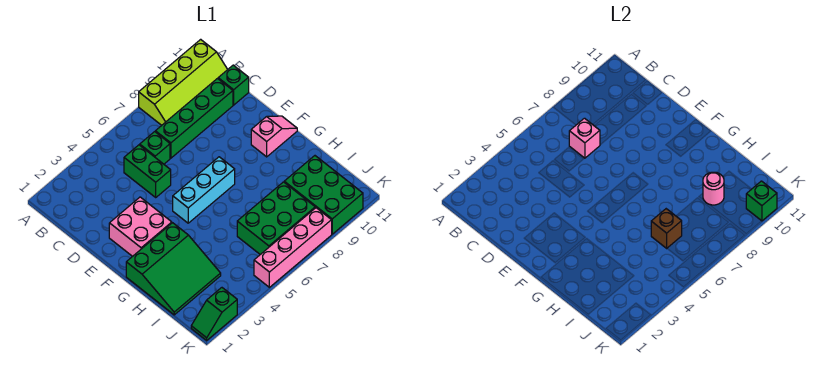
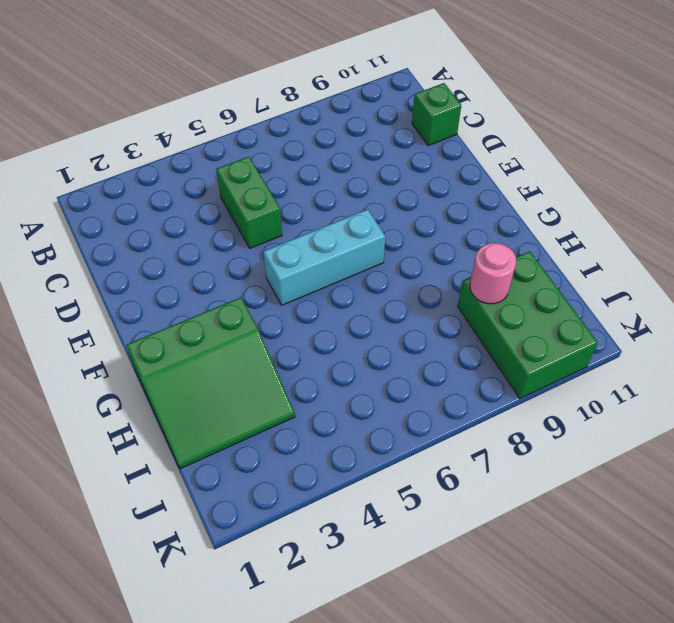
none -> lime 2x4 slope [139,39,228,125]
none -> green 1x1 brick [140,132,170,164]
none -> green 1x4 brick [155,79,233,158]

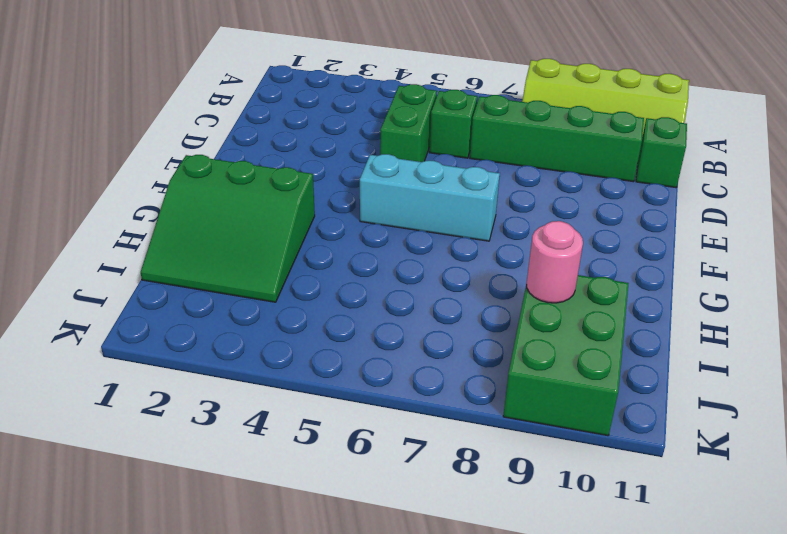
none -> pink 2x2 brick [109,197,172,256]
none -> pink 1x2 slope [251,116,297,157]
none -> green 2x3 brick [237,182,315,255]

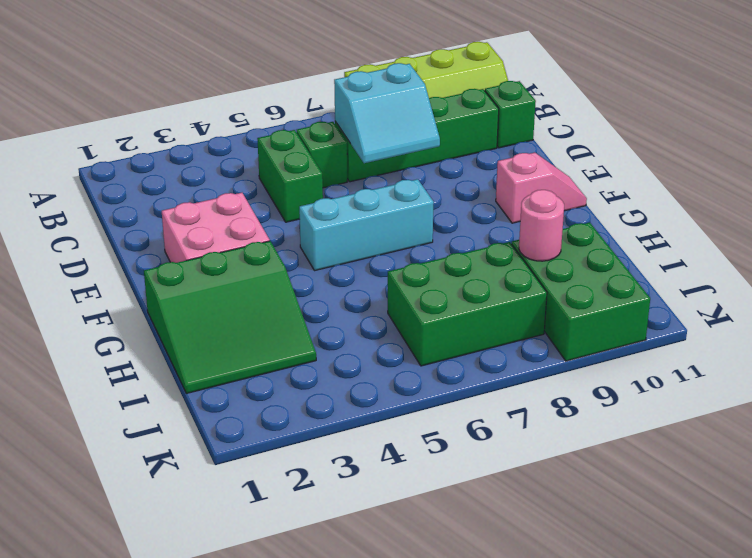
cyan 2x2 slope [334,63,440,163] -> pink 1x1 brick [569,118,600,158]
none -> green 1x2 slope [191,288,237,340]
none -> pink 1x4 brick [254,208,332,287]
none -> brown 1x1 brick [651,209,682,248]

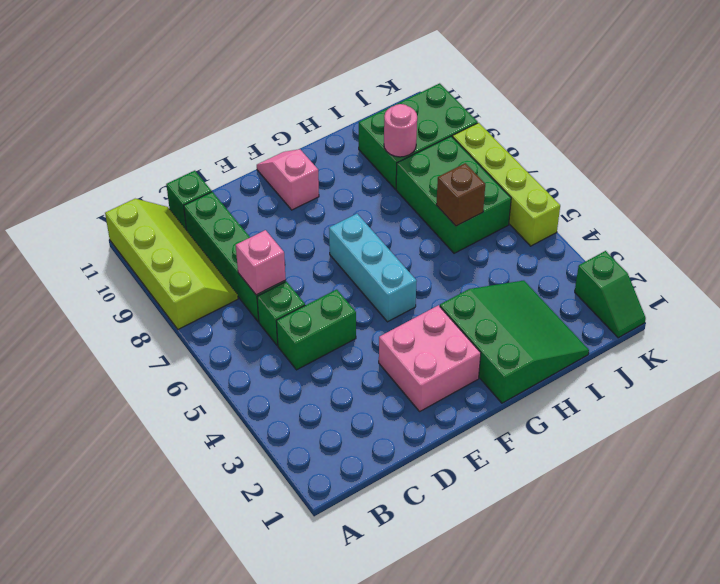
lime 1x4 brick [453,123,560,246] -> pink 1x4 brick [254,208,332,287]
none -> green 1x1 brick [746,181,777,221]

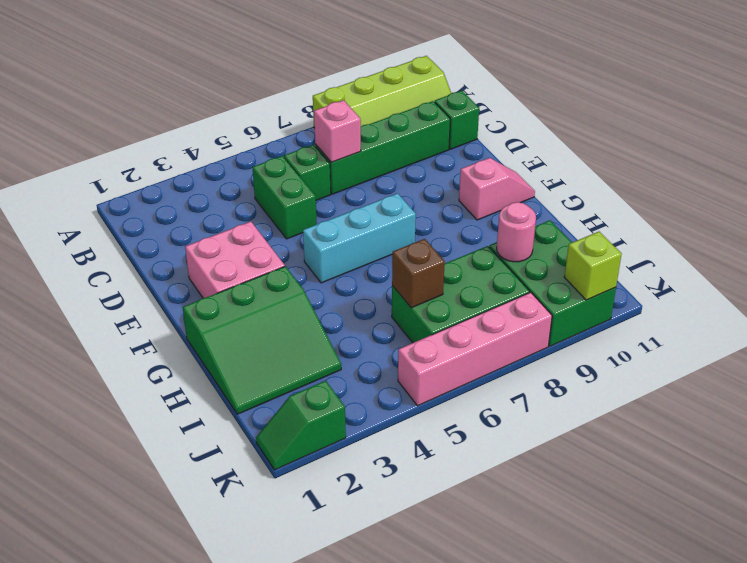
lime 1x1 brick [564,232,622,300] -> green 1x1 brick [746,181,777,221]

